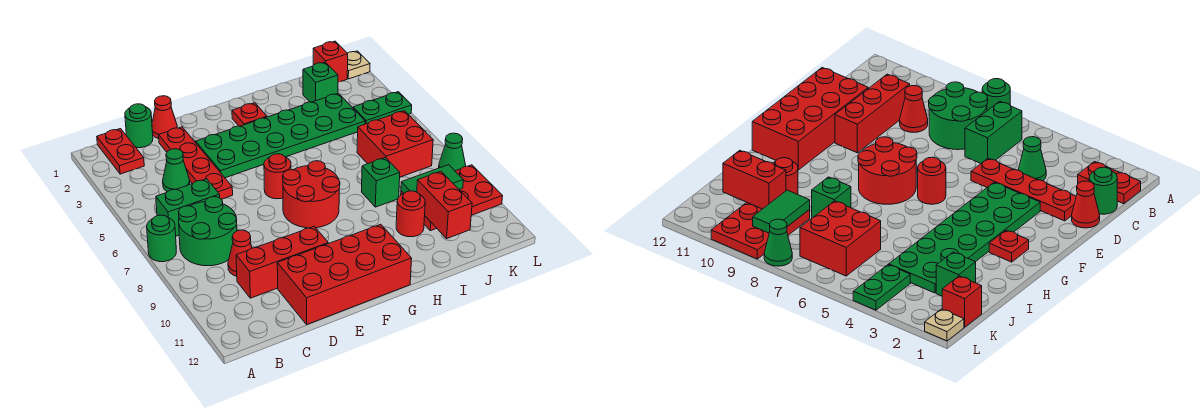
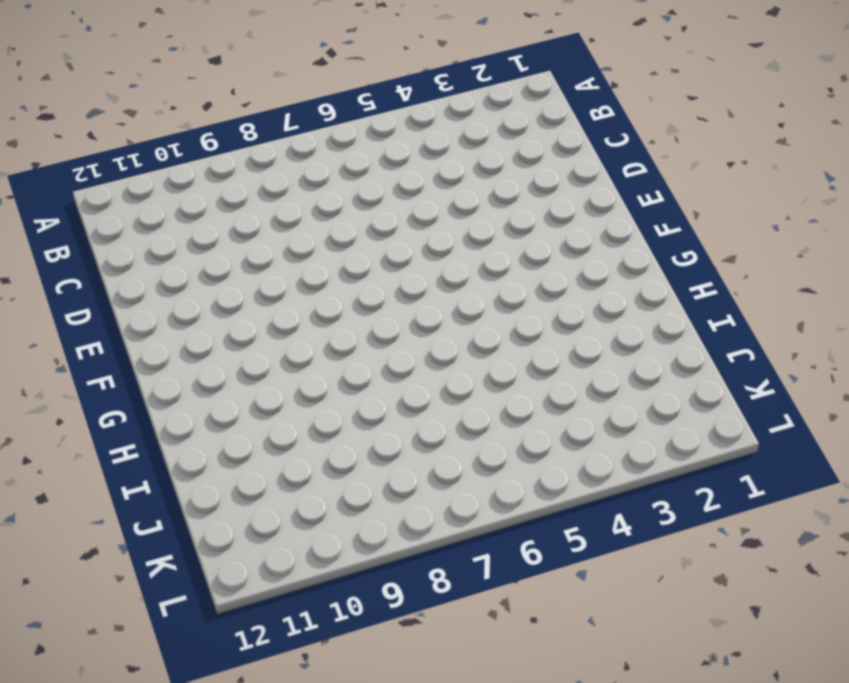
none -> green 1x1 round brick [147,215,176,262]
none -> red 1x2 plate [97,129,144,174]
none -> green 1x2 brick [156,179,220,236]

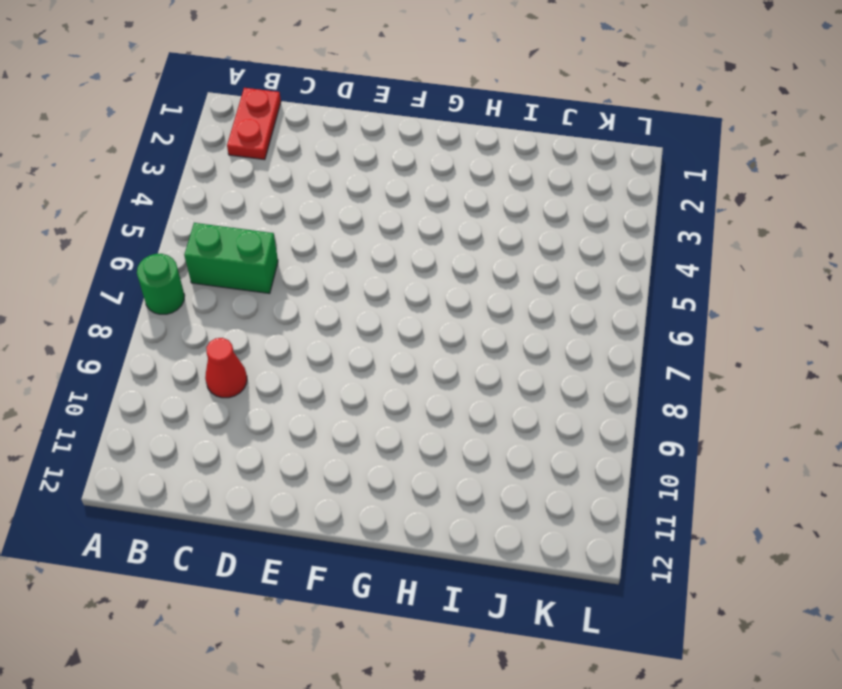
none -> green 2x2 round brick [178,197,237,266]
none -> green 1x1 round brick [125,104,153,148]
none -> green 1x1 cone [163,149,190,192]

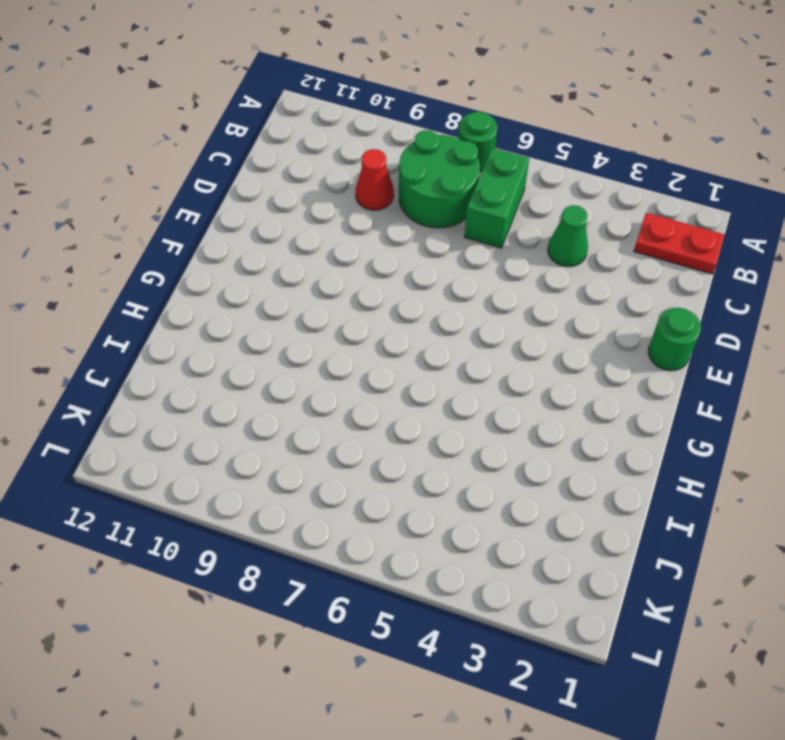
green 1x1 round brick [648,308,701,371] -> green 1x1 round brick moved to [125,104,153,148]
none -> red 1x3 brick [236,227,328,298]
none -> red 1x1 cone [152,96,177,139]
none -> red 1x4 plate [159,127,233,199]

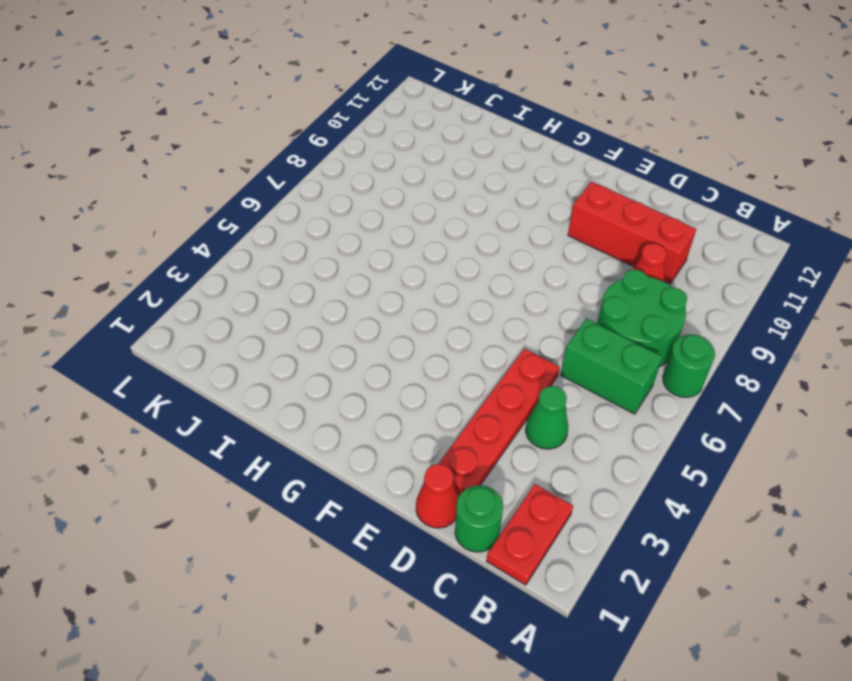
none -> red 2x4 brick [277,224,412,324]
none -> green 2x6 plate [196,93,365,178]
none -> red 1x1 round brick [264,154,291,199]

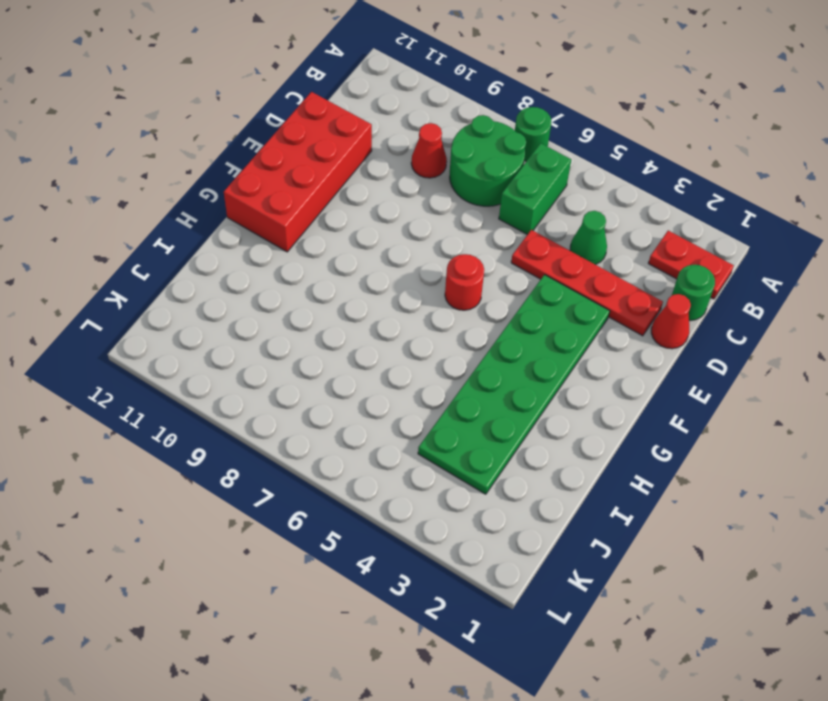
none -> red 1x3 brick [236,227,328,298]
none -> red 2x2 round brick [283,161,340,228]
none -> red 1x1 plate [232,103,267,126]

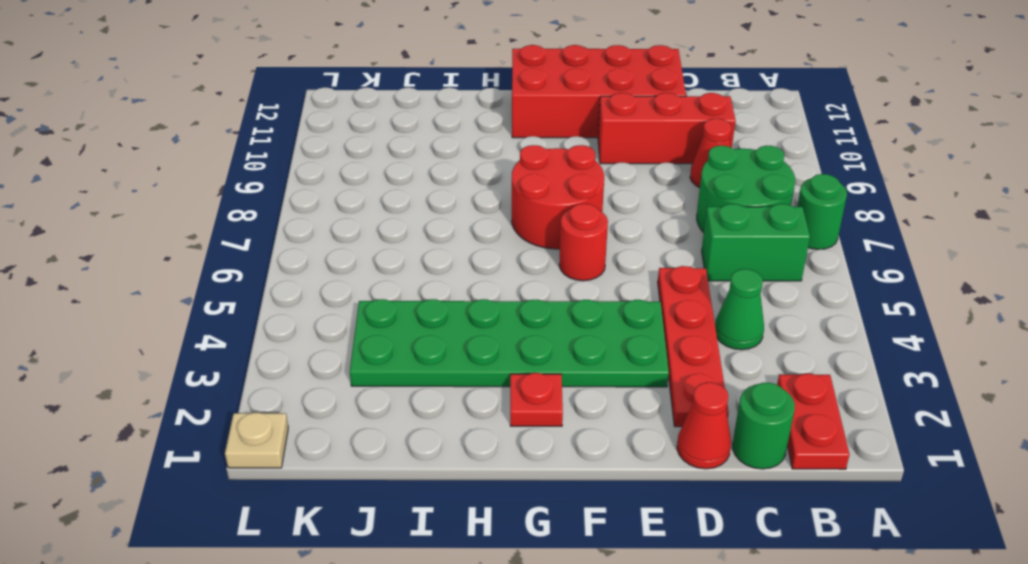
none -> green 1x1 brick [362,158,400,207]
none -> red 1x1 round brick [396,191,425,237]
none -> green 1x1 brick [303,62,338,102]

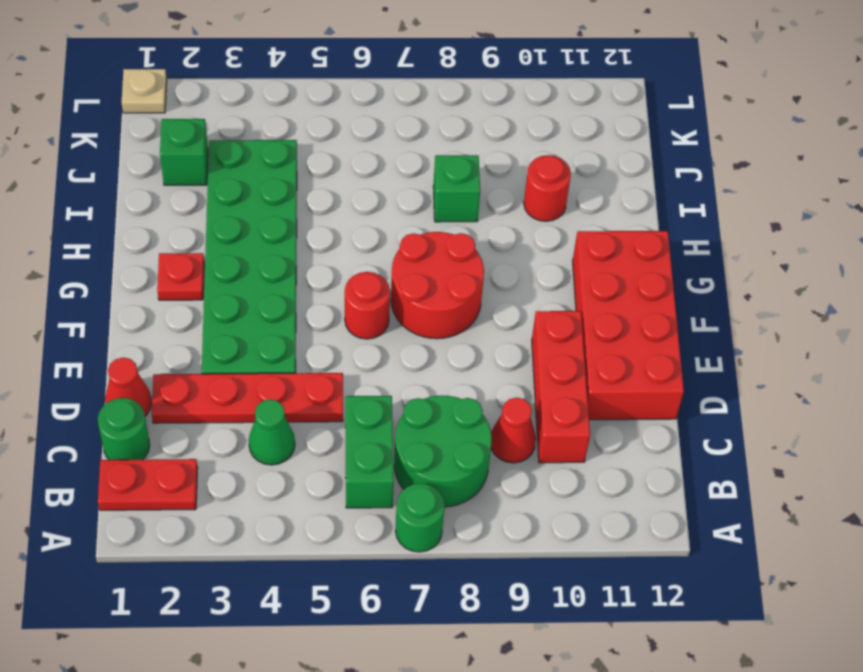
none -> red 2x2 brick [357,111,433,177]
none -> red 2x3 plate [401,165,503,231]
none -> red 1x1 brick [313,41,348,82]

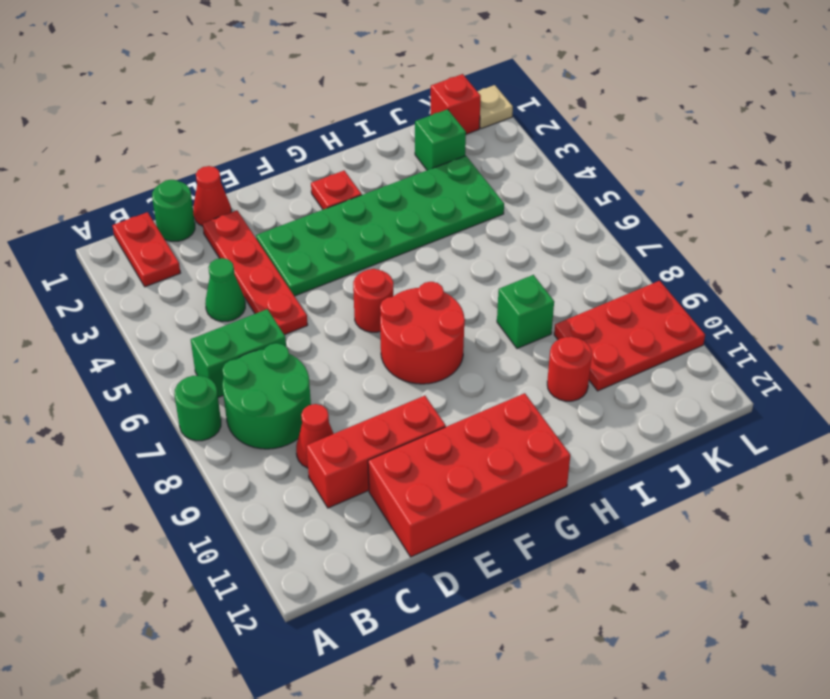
none -> red 2x2 brick [357,111,433,177]
none -> green 1x2 plate [353,92,412,124]
none -> green 1x1 cone [439,133,466,171]

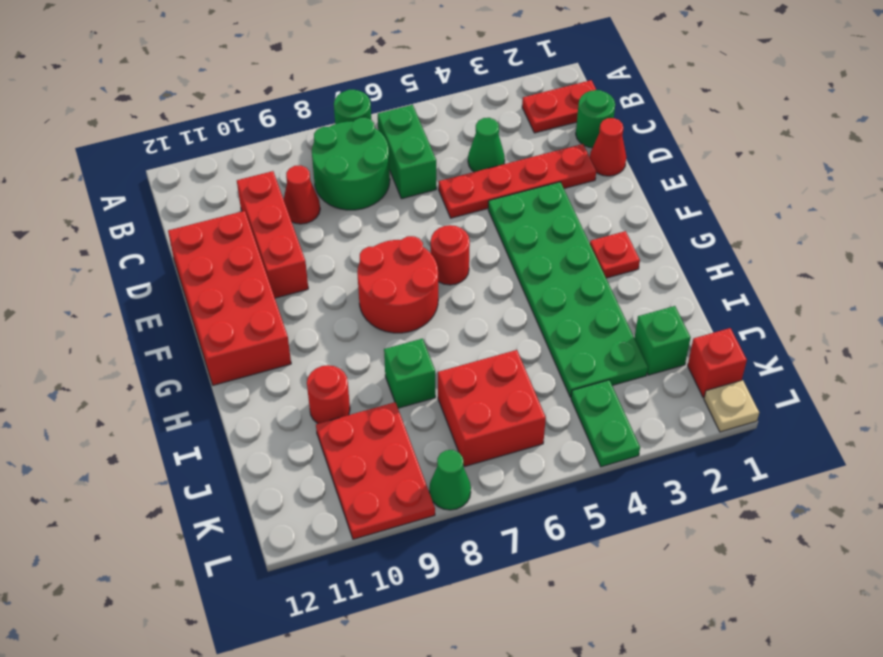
none -> green 1x2 tile [401,165,463,193]
none -> red 1x2 brick [417,171,472,238]

